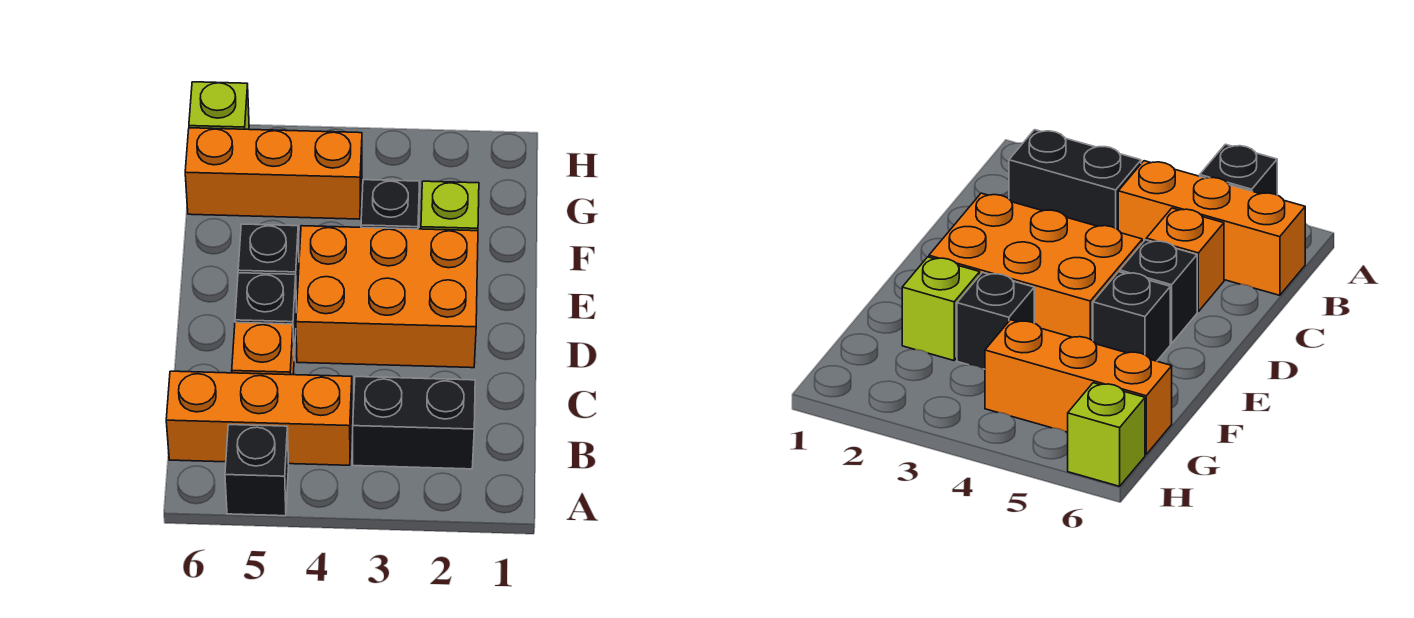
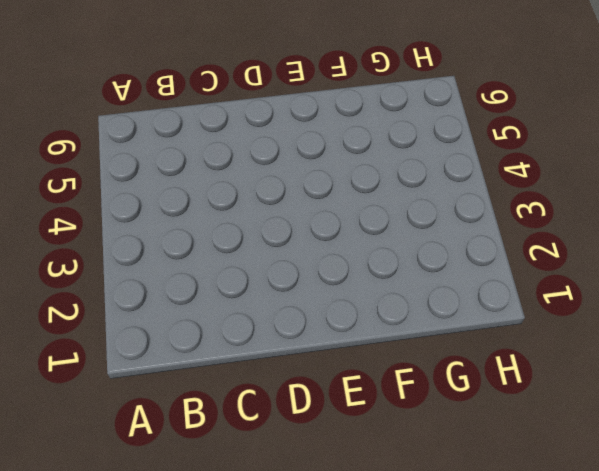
none -> black 1x1 brick [225,425,289,516]
none -> black 1x2 brick [353,377,475,469]

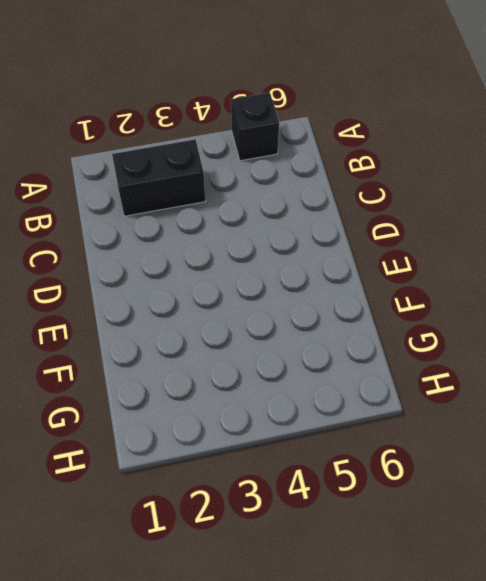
none -> orange 1x3 brick [166,371,352,465]
none -> orange 1x1 brick [232,322,294,375]

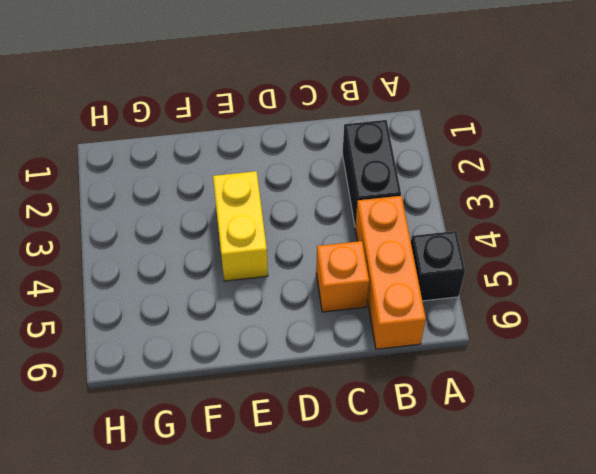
yellow 1x2 brick [213,171,268,281] -> orange 2x3 brick [296,226,478,368]
none -> black 1x1 brick [235,273,296,354]
none -> black 1x1 brick [238,224,299,312]

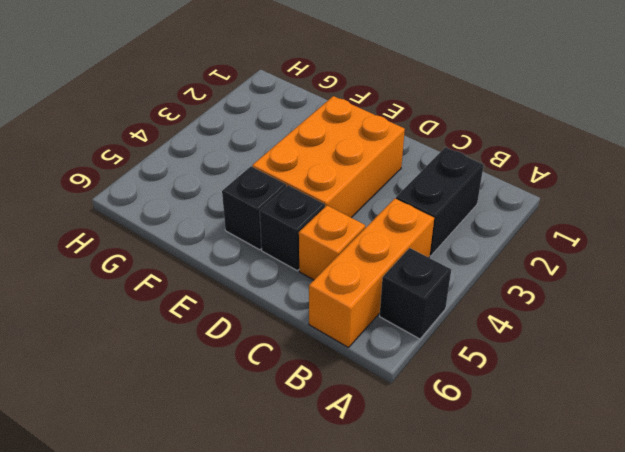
none -> lime 1x1 brick [421,181,479,231]
none -> black 1x1 brick [361,180,419,229]

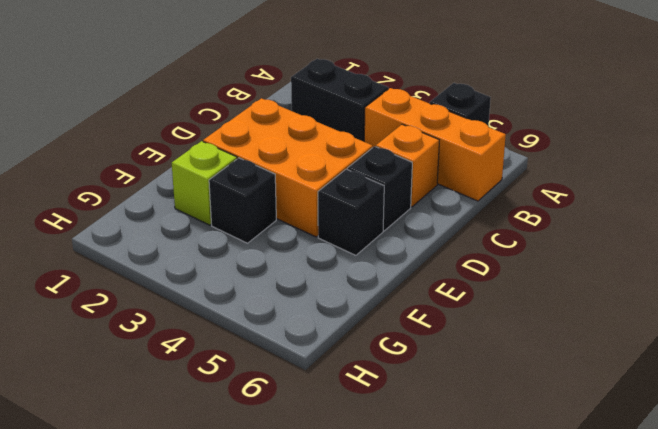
none -> orange 1x3 brick [185,128,362,219]
none -> lime 1x1 brick [189,82,249,129]

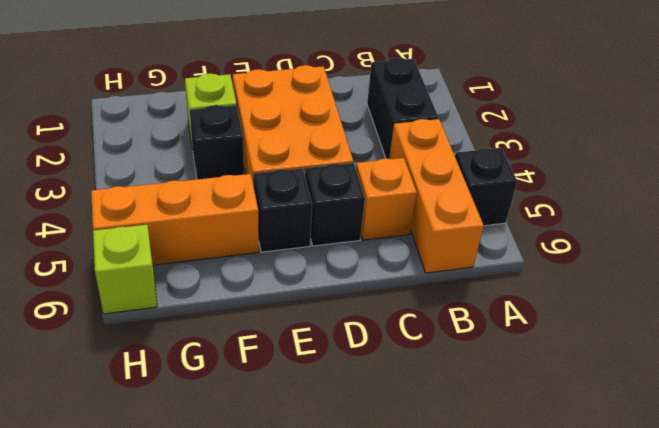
orange 1x3 brick [91,174,259,265] -> orange 1x3 brick turned to [185,128,362,219]

